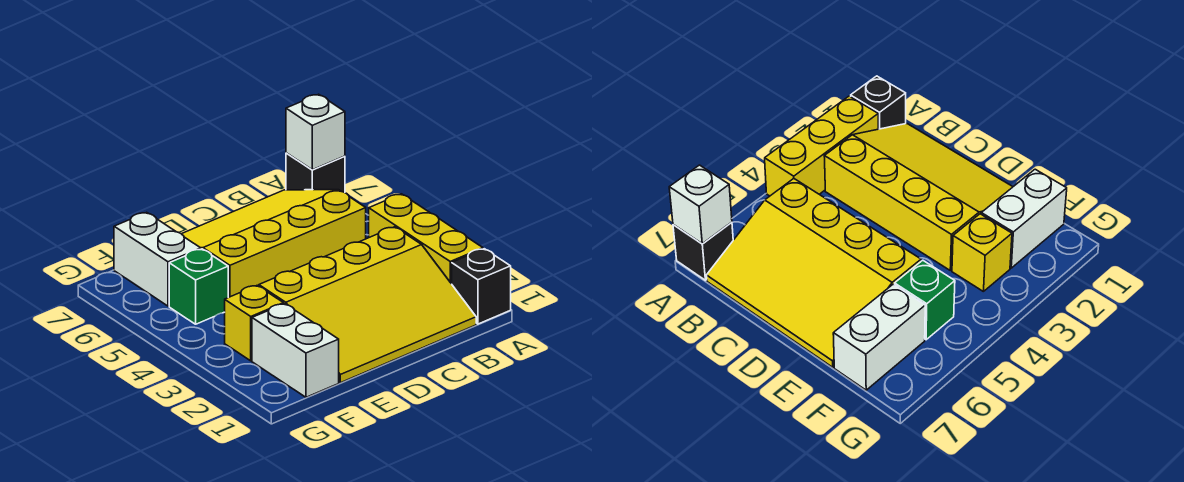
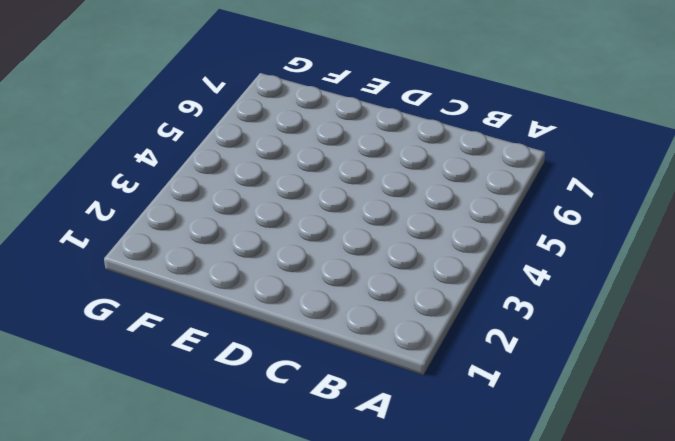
none -> black 1x1 brick [452,249,511,324]
none -> yellow 1x3 brick [369,194,483,284]

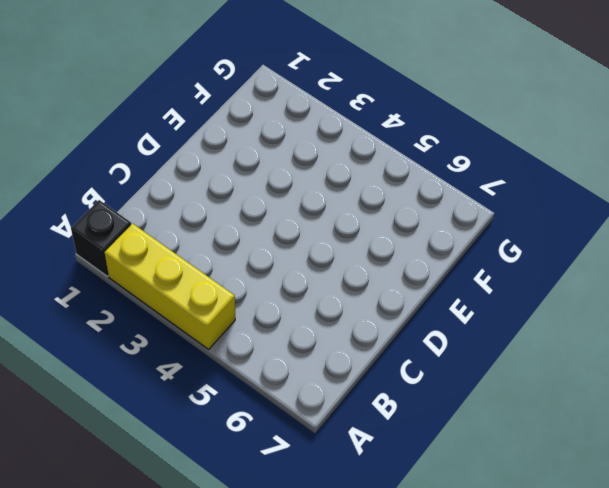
none -> black 1x1 brick [286,153,345,193]
none -> yellow 3x4 slope [259,227,476,383]

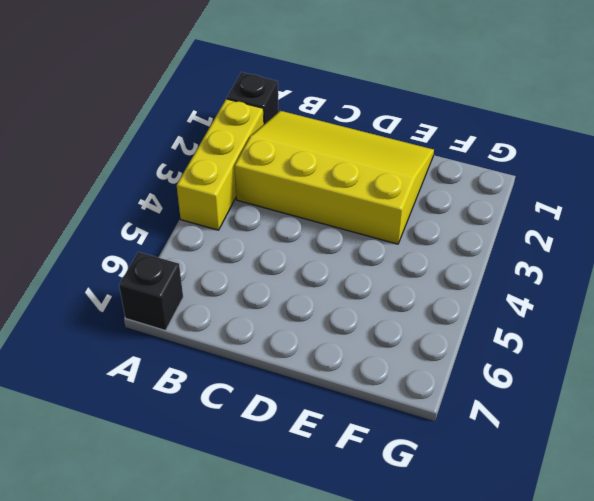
none -> yellow 3x4 slope [182,190,366,297]
none -> white 1x2 brick [252,304,339,397]

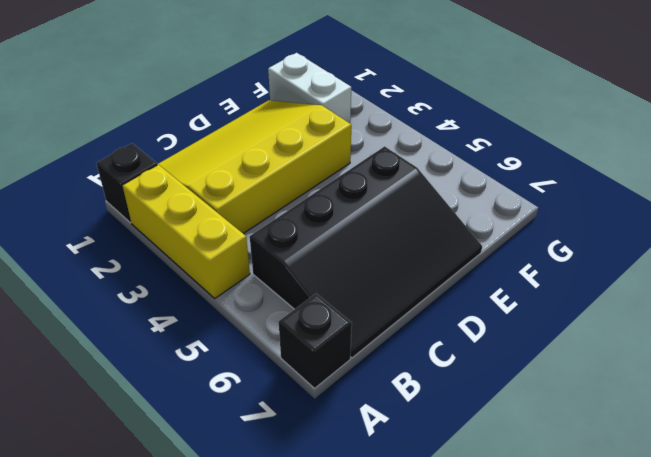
black 3x4 slope [250,146,482,358] -> yellow 3x4 slope [182,190,366,297]
none -> yellow 1x1 brick [224,285,283,361]
none -> green 1x1 brick [169,249,228,324]

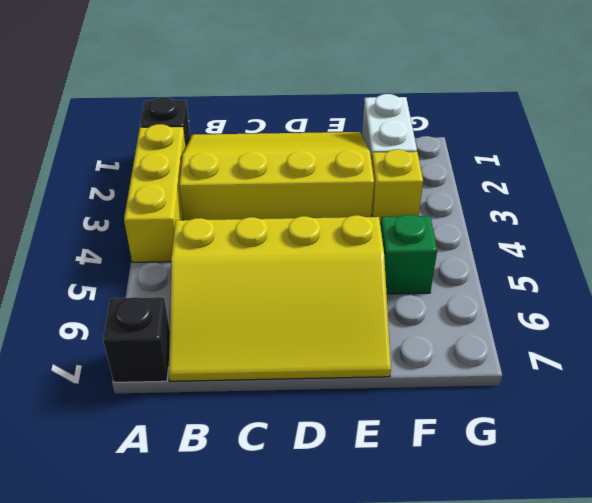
none -> white 1x2 brick [114,212,201,306]
none -> white 1x1 brick [286,94,345,170]

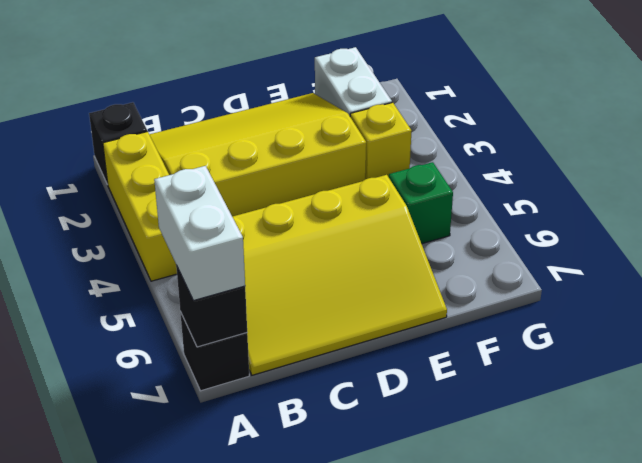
white 1x2 brick [154,166,245,301] -> white 1x2 brick moved to [114,212,201,306]
black 1x1 brick [176,266,247,347] -> white 1x1 brick [286,94,345,170]

